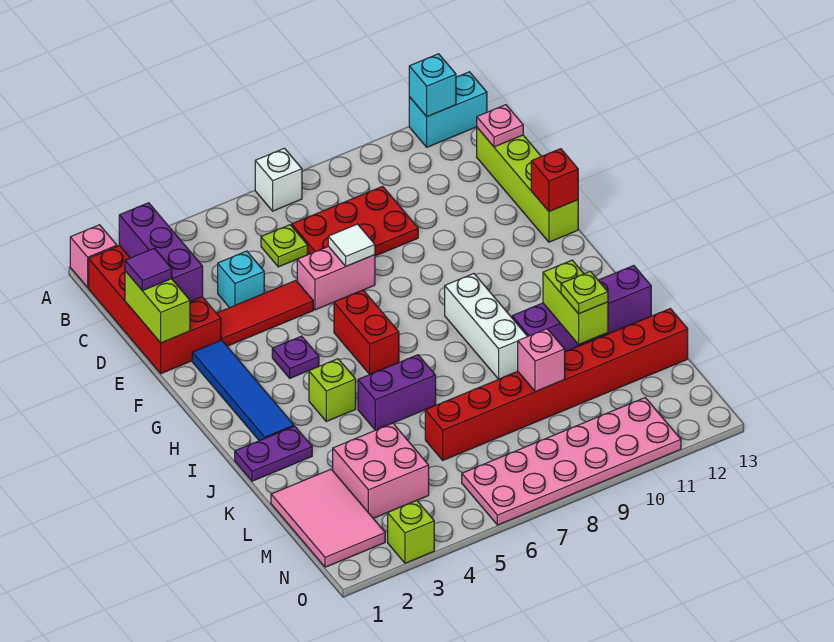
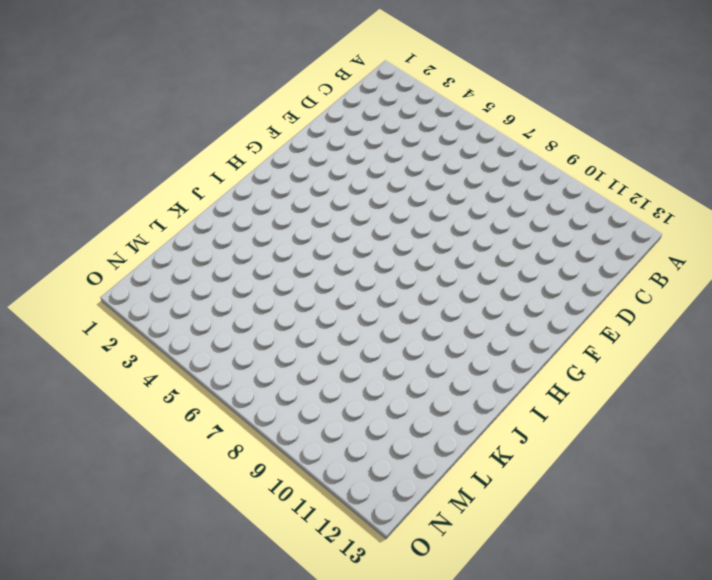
none -> pink 1x1 brick [70,225,117,287]
none -> white 1x1 brick [255,148,302,211]
none -> cyan 1x2 brick [409,72,487,147]
none -> red 2x4 brick [89,246,221,374]

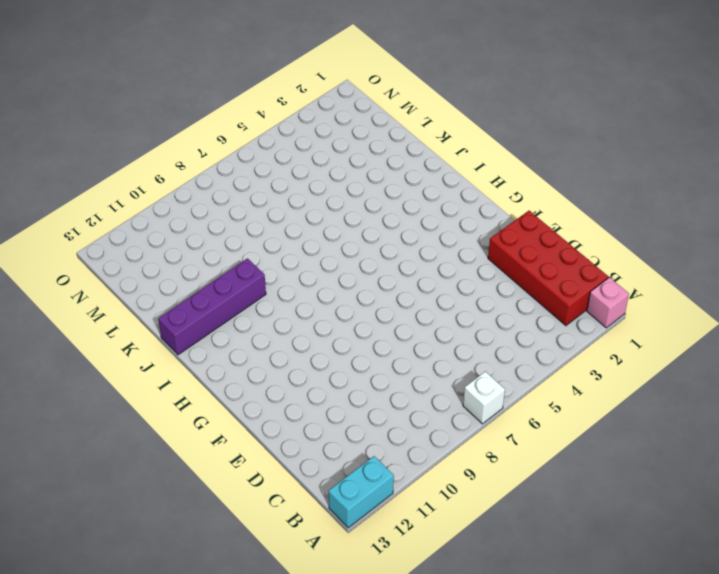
none -> lime 1x1 plate [261,225,308,267]
none -> red 2x3 plate [292,186,418,256]
none -> lime 1x4 brick [477,128,578,242]
none -> cyan 1x1 brick [218,251,264,308]

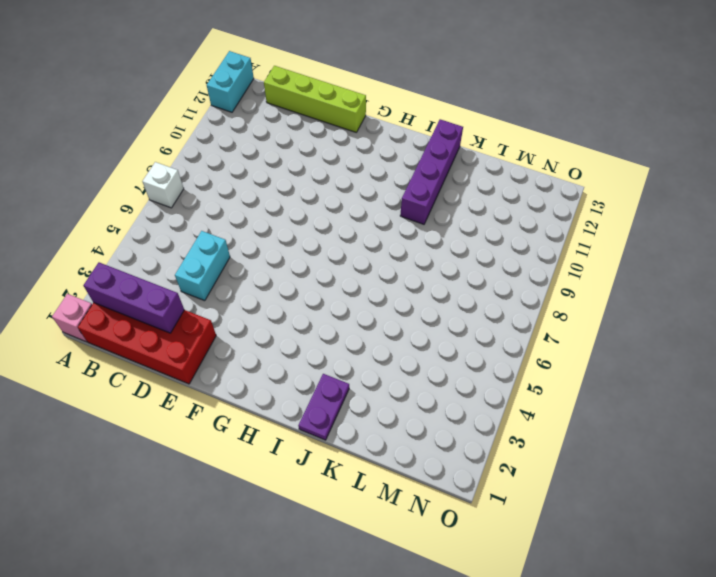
cyan 1x2 brick [175,231,230,301] -> cyan 1x1 brick [218,251,264,308]
none -> lime 1x1 plate [261,225,308,267]
none -> red 2x3 plate [292,186,418,256]
none -> red 1x3 tile [217,280,313,346]
none -> pink 1x2 brick [297,246,375,310]

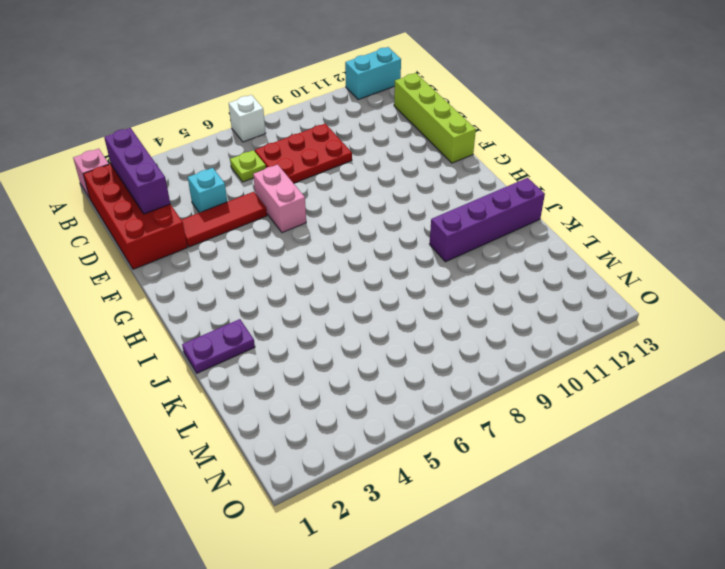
pink 1x2 brick [253,164,306,233] -> pink 1x2 brick turned to [297,246,375,310]
none -> blue 1x4 tile [192,340,294,441]
none -> purple 1x1 plate [272,336,319,378]
none -> red 1x2 brick [334,290,399,374]
none -> white 1x3 brick [445,274,528,379]

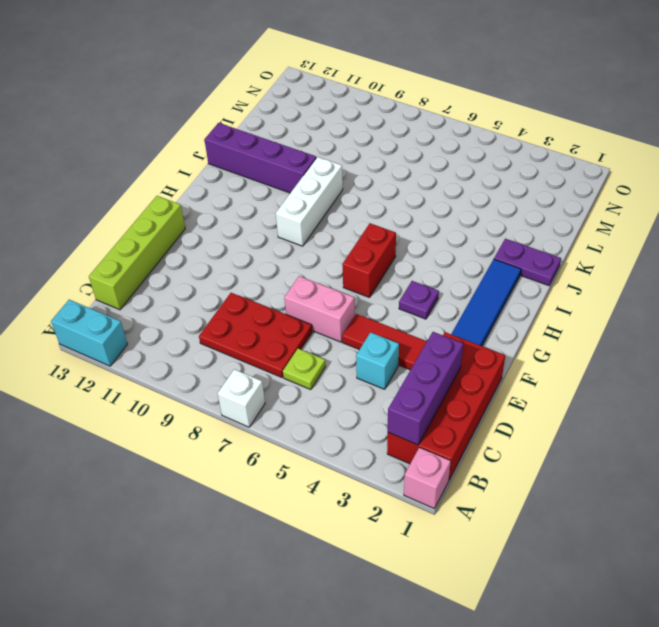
none -> lime 1x1 brick [309,359,356,421]
none -> purple 1x2 brick [358,355,436,430]
none -> pink 2x3 tile [271,469,385,567]
none -> pink 2x2 brick [333,423,429,518]

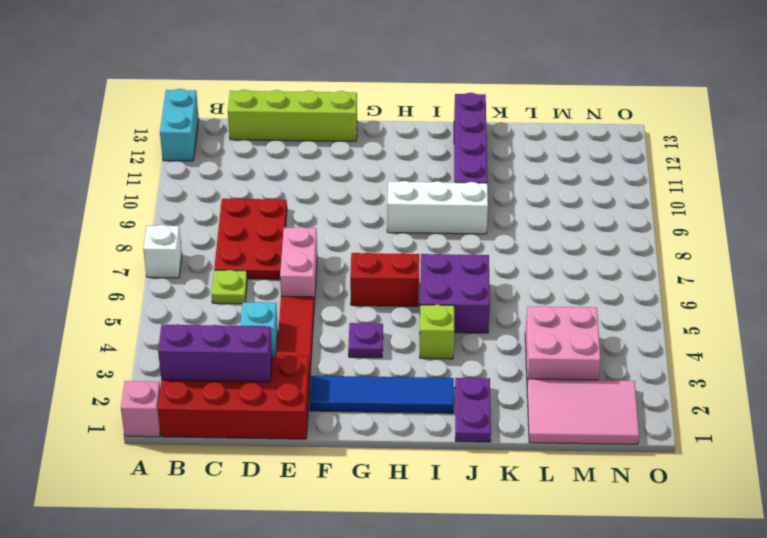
purple 2x2 brick [420,254,490,333] -> purple 1x2 brick [358,355,436,430]
none -> red 1x8 brick [425,309,688,460]
none -> pink 2x6 plate [462,398,681,525]
none -> lime 1x1 brick [388,501,434,563]
none -> cyan 1x1 brick [409,54,456,117]

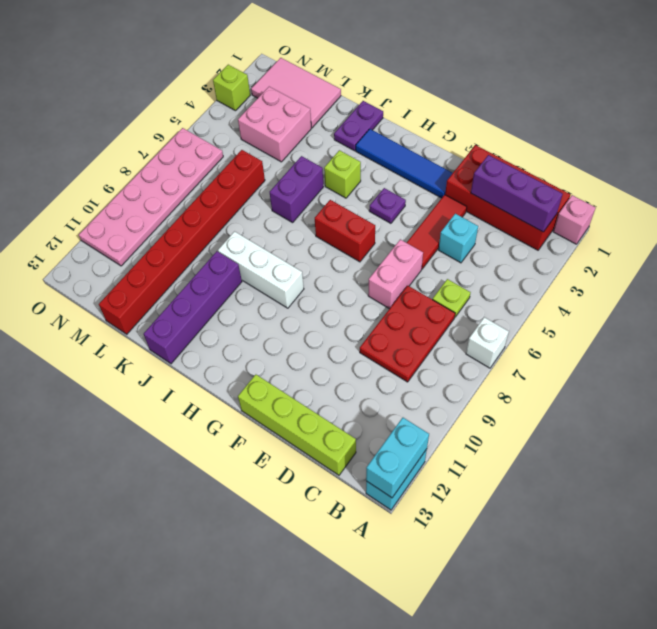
cyan 1x2 brick [366,418,429,498] -> cyan 1x1 brick [409,54,456,117]
none -> pink 1x1 plate [477,105,523,147]
none -> lime 1x2 brick [125,271,190,343]
none -> white 1x1 tile [328,224,375,266]
none -> red 1x1 brick [531,149,578,212]

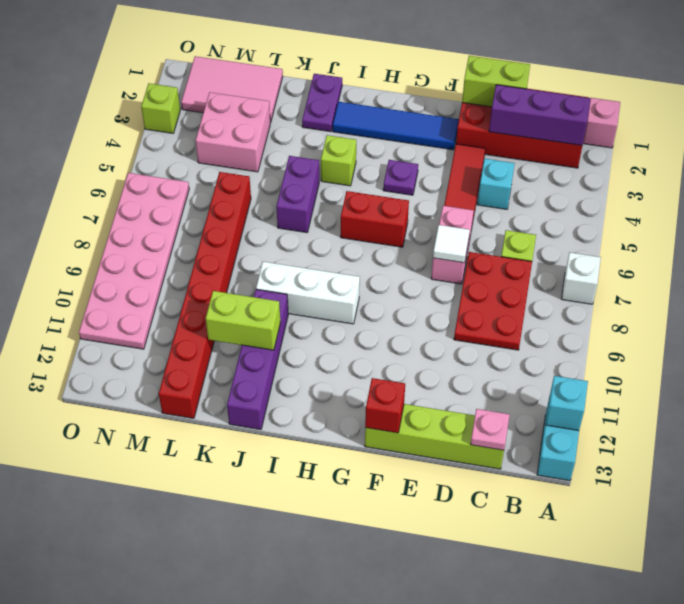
none -> pink 1x1 brick [518,329,565,392]
none -> purple 1x1 tile [125,248,172,291]
none -> lime 1x1 plate [561,271,608,314]

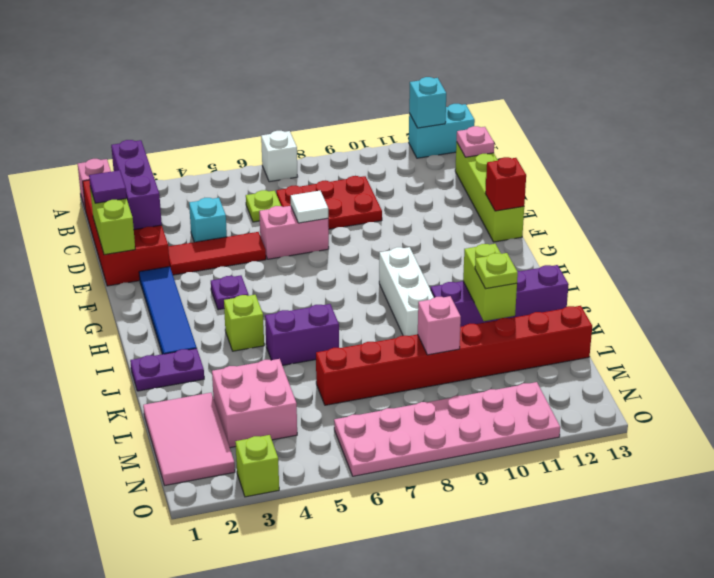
none -> red 1x2 brick [334,290,399,374]

